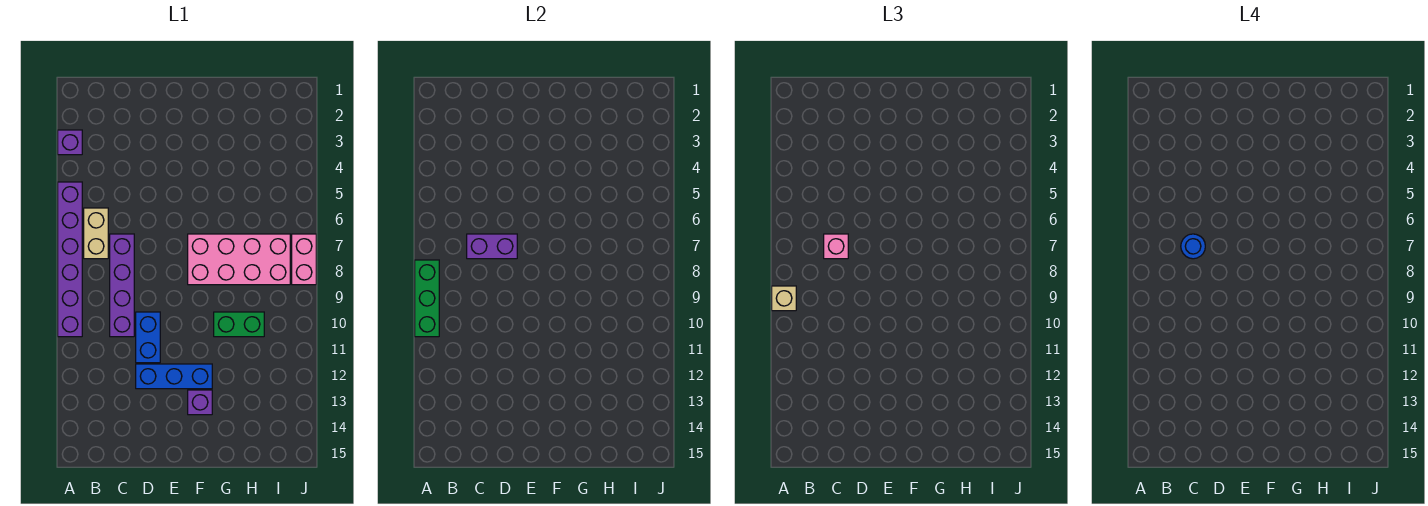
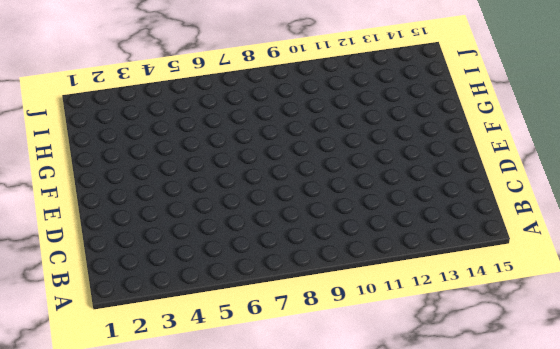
none -> purple 1x1 brick [58,130,82,155]
none -> purple 1x6 brick [58,182,82,337]
none -> tan 1x2 brick [84,208,108,259]

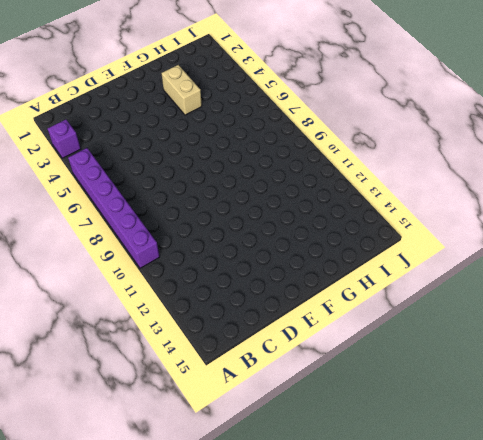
tan 1x2 brick [161,65,202,115] -> tan 1x2 brick moved to [84,208,108,259]
none -> purple 1x4 brick [110,234,134,337]
none -> blue 1x2 brick [136,312,160,363]
none -> blue 1x3 brick [136,364,212,389]

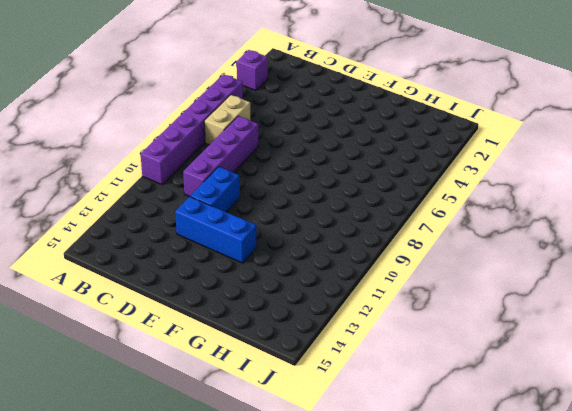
none -> pink 2x4 brick [188,234,290,285]
none -> purple 1x1 brick [188,390,212,415]
none -> green 1x2 brick [214,312,264,337]

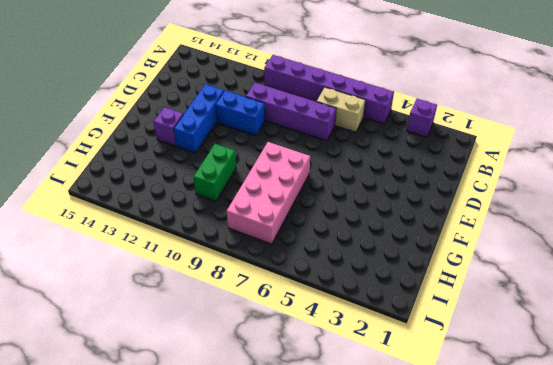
none -> pink 1x2 brick [292,234,316,285]
none -> green 1x3 brick [415,260,439,337]
none -> purple 1x2 brick [467,234,517,259]

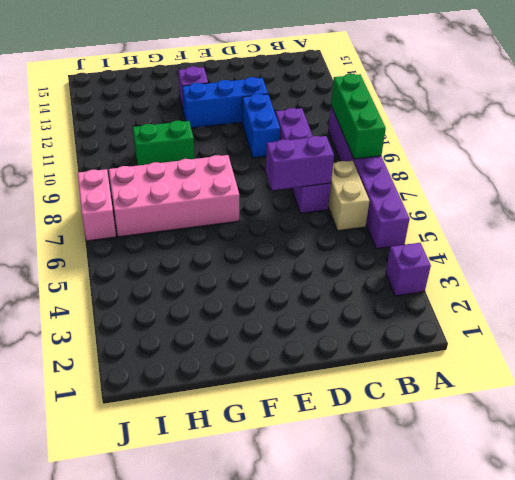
none -> tan 1x1 brick [772,286,796,311]
none -> pink 1x1 brick [824,234,848,259]
none -> blue 1x1 round brick [1181,234,1205,259]

